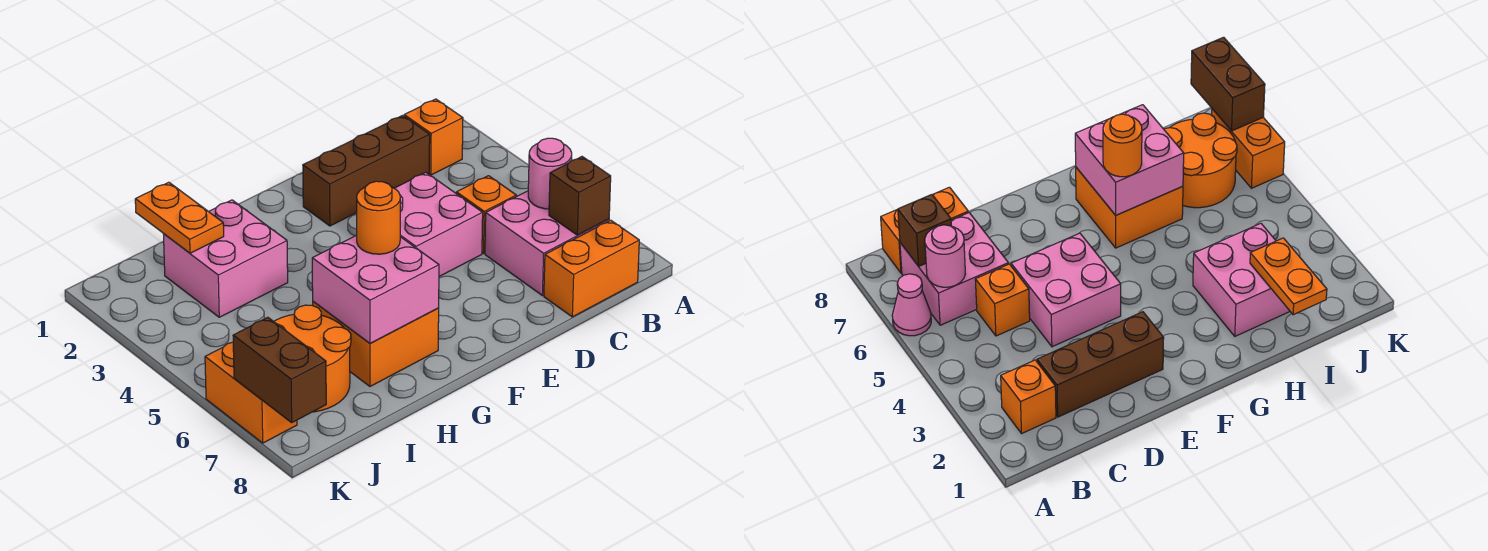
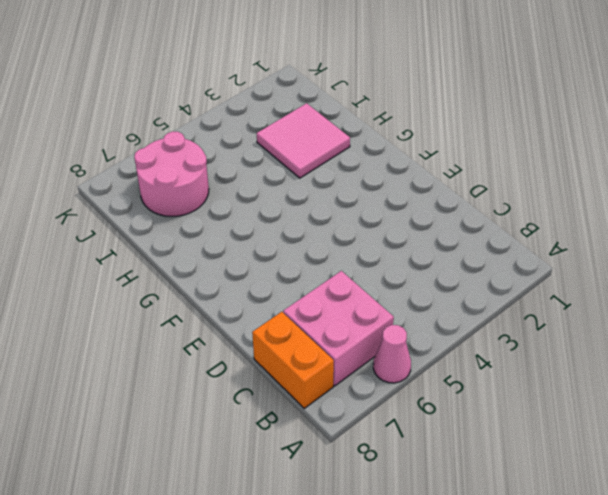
pink 2x2 tile [257,103,350,178] -> pink 2x2 brick [164,200,288,317]
pink 2x2 round brick [134,132,209,216] -> orange 2x2 round brick [274,305,351,412]
none -> orange 1x1 brick [404,99,463,175]
none -> brown 1x3 brick [303,116,430,226]
none -> orange 1x1 brick [456,176,516,253]

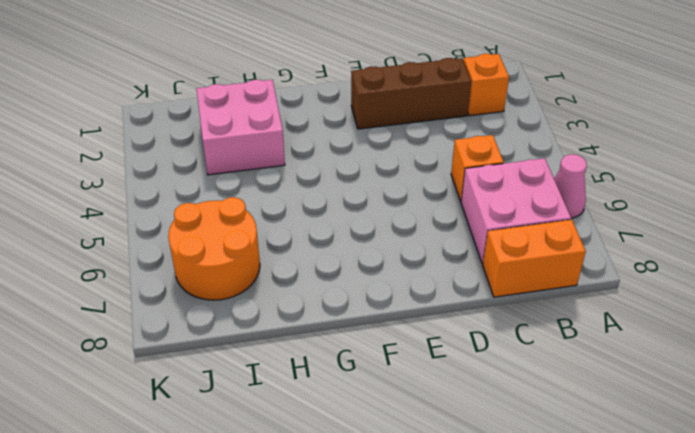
none -> pink 2x2 brick [394,172,483,276]
none -> orange 2x2 brick [313,302,439,386]
none -> orange 1x2 brick [205,342,297,443]

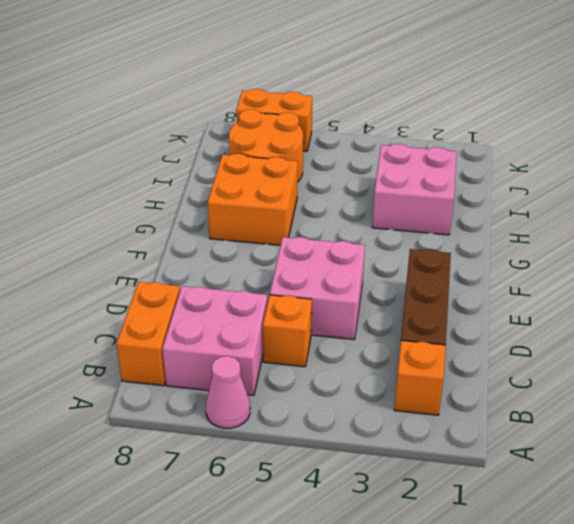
none -> pink 1x1 round brick [528,138,572,209]
none -> brown 1x1 brick [549,157,611,235]
none -> pink 2x2 brick [312,235,439,344]

